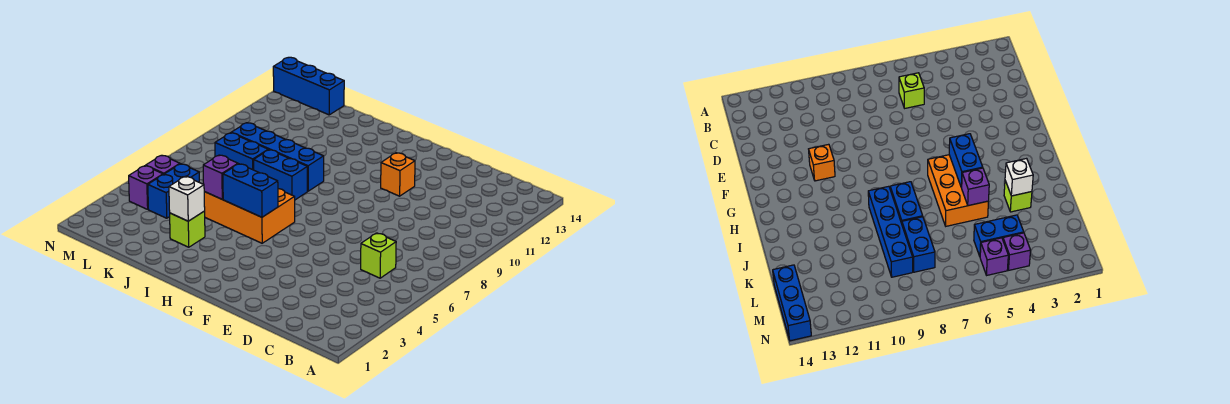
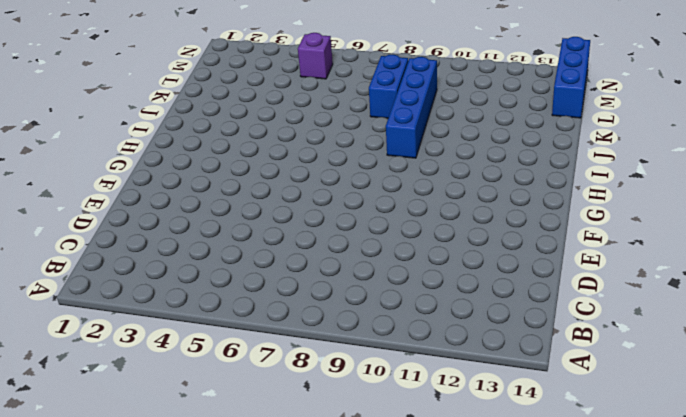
none -> lime 1x1 brick [361,233,396,278]
none -> orange 1x1 brick [381,153,415,196]
none -> orange 2x3 brick [204,189,295,243]

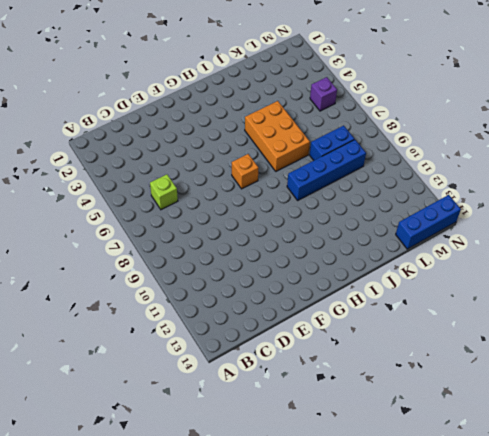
orange 1x1 brick [232,154,259,189] -> orange 1x1 brick moved to [381,153,415,196]
orange 2x3 brick [245,101,310,171] -> orange 2x3 brick turned to [204,189,295,243]
none -> blue 1x2 brick [254,150,307,200]
none -> lime 1x1 brick [170,211,205,247]
none -> blue 1x2 brick [148,164,199,218]

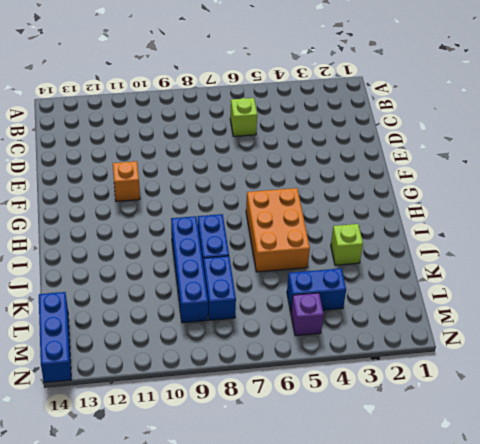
none -> purple 1x1 brick [129,166,163,209]
none -> blue 1x2 brick [223,164,278,217]
none -> white 1x1 brick [169,176,205,221]

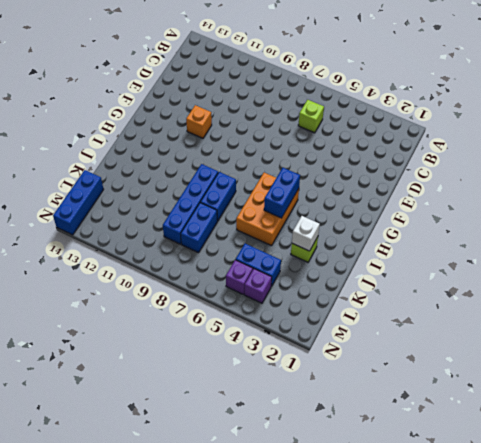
none -> purple 1x1 brick [203,155,238,199]

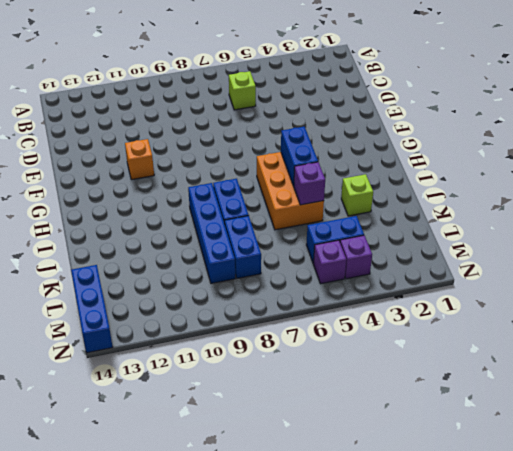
none -> white 1x1 brick [169,176,205,221]

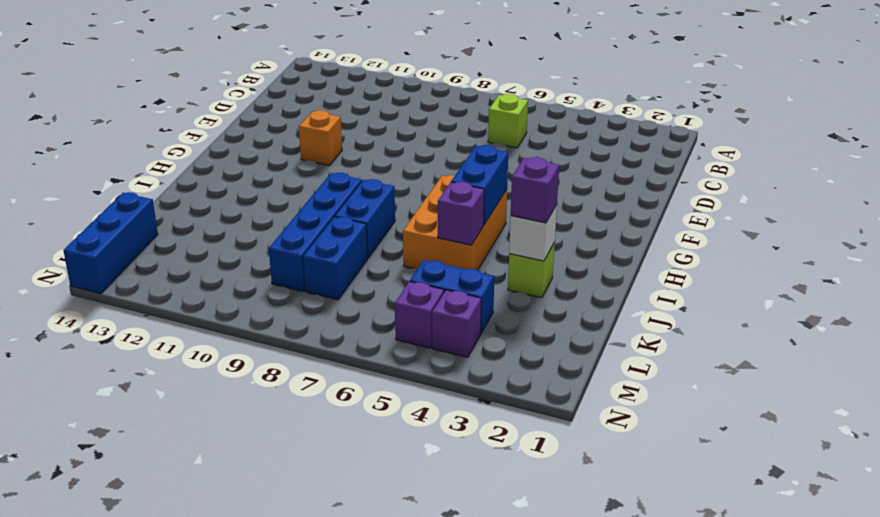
purple 1x1 brick [511,157,559,223] -> none

